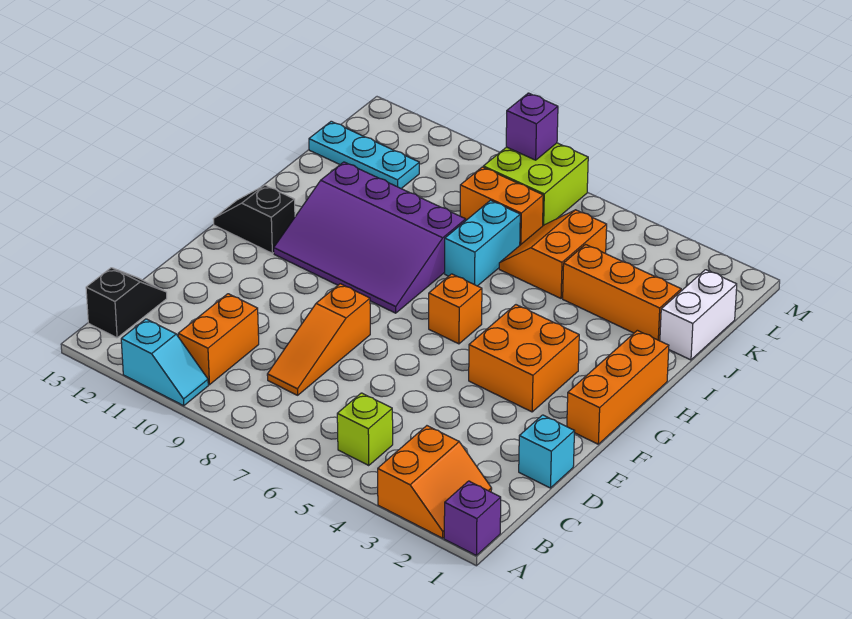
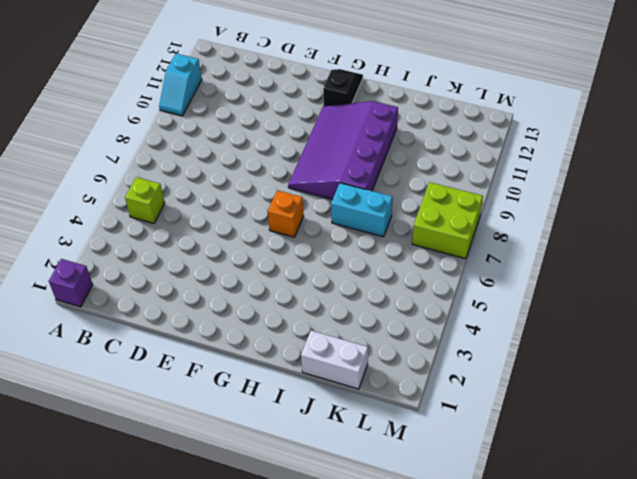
none -> orange 2x2 slope [378,426,492,538]
none -> orange 1x2 brick [178,294,259,385]
none -> black 1x2 slope [86,268,167,338]

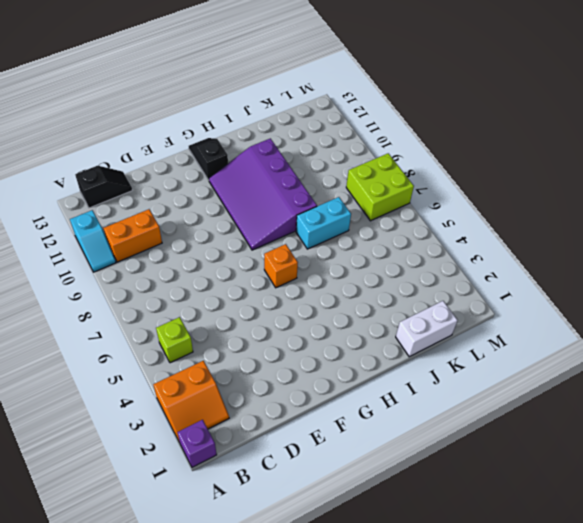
none -> orange 1x3 slope [267,284,370,395]
none -> cyan 1x1 brick [519,415,574,488]
none -> orange 1x3 brick [567,330,669,444]

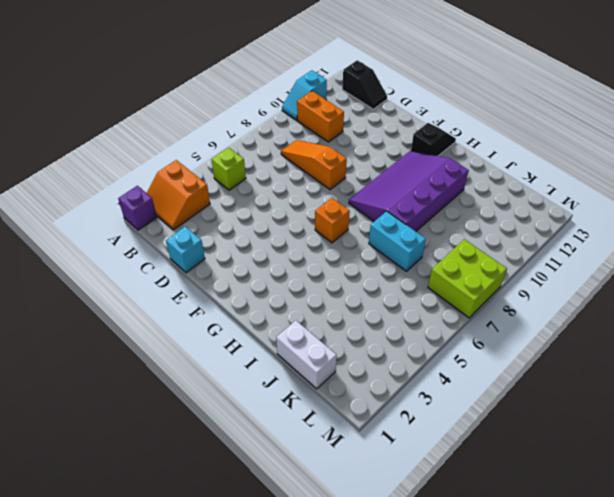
none -> orange 1x3 brick [567,330,669,444]
none -> orange 2x2 brick [469,305,579,412]
none -> orange 1x3 brick [563,245,681,341]

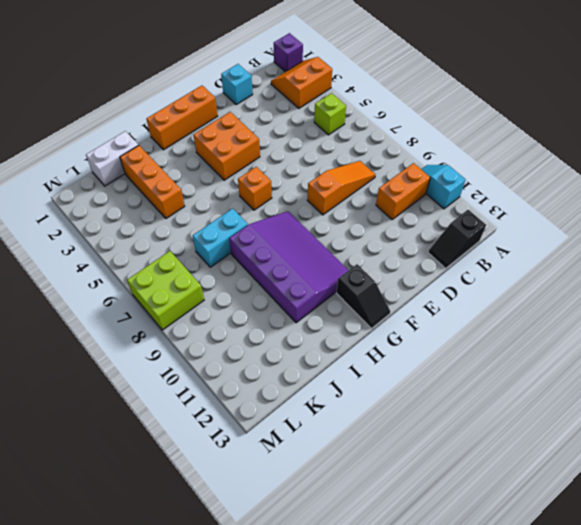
none -> orange 2x2 slope [499,210,607,298]
none -> orange 1x2 brick [460,167,543,245]
none -> cyan 1x3 plate [309,121,419,188]

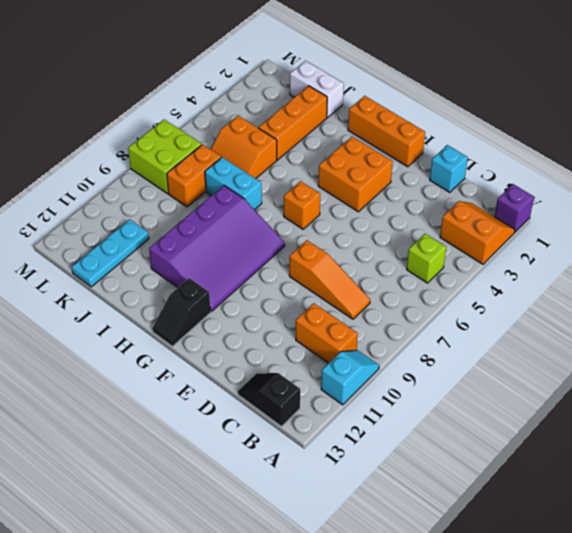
none -> purple 1x1 brick [506,93,558,160]

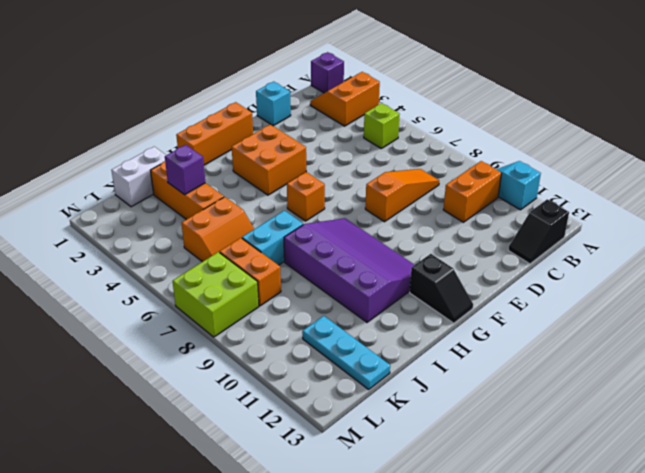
purple 1x1 brick [165,145,205,195] -> purple 1x1 brick moved to [506,93,558,160]

